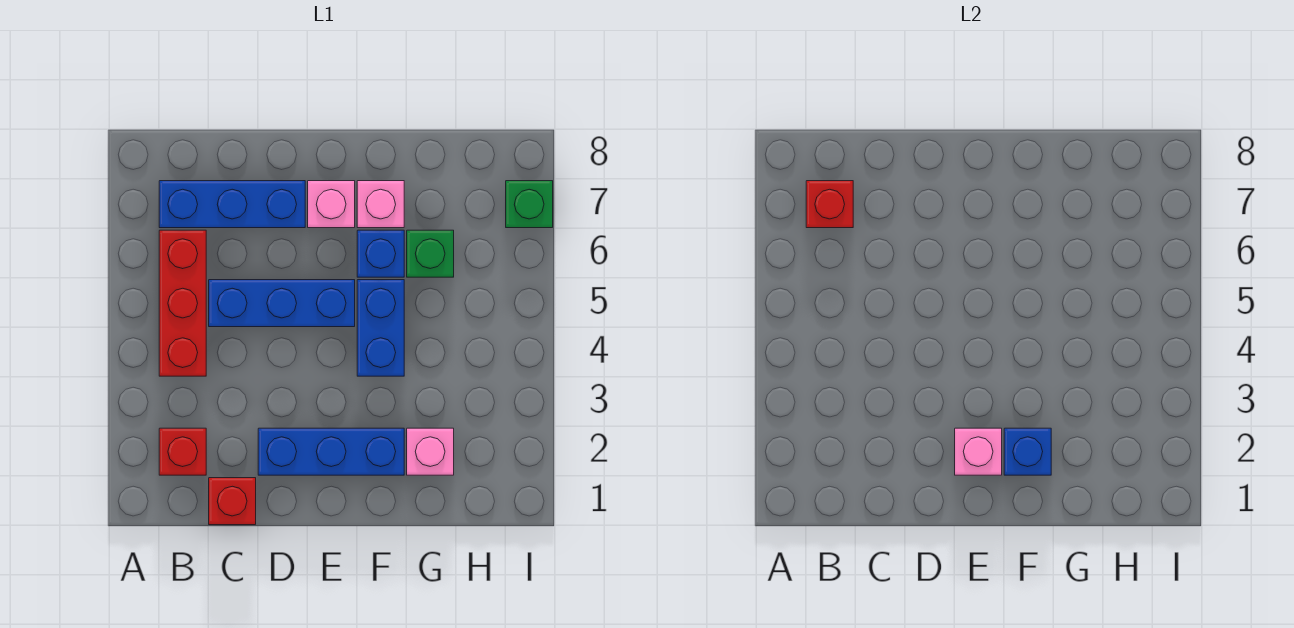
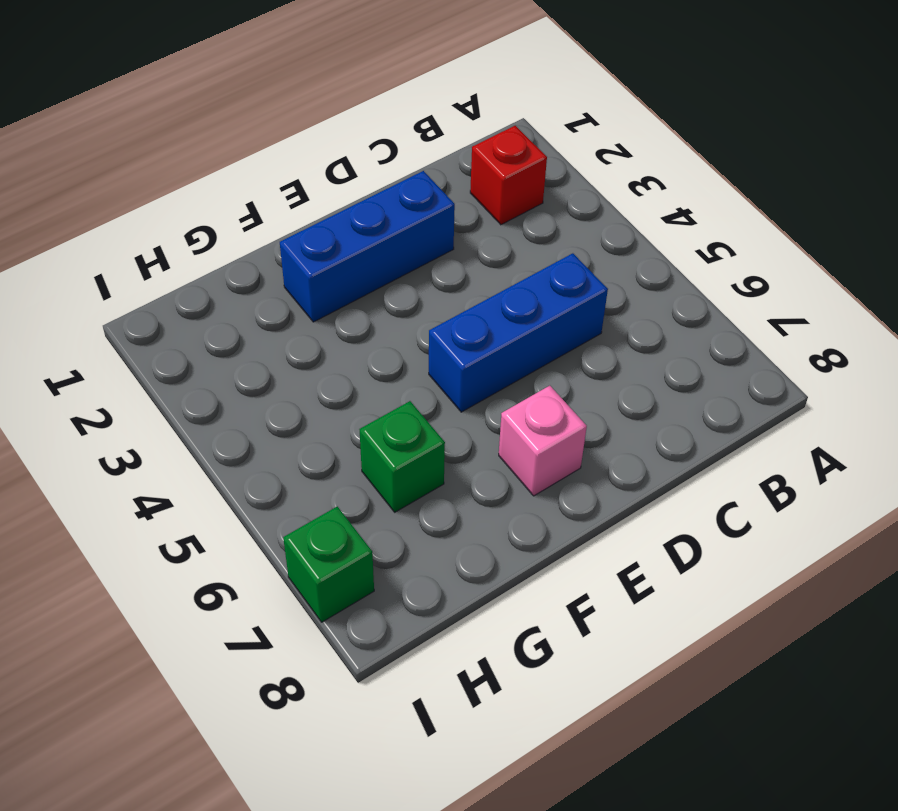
none -> red 1x3 brick [159,230,206,376]
none -> blue 1x3 brick [159,181,305,228]
none -> red 1x1 brick [209,478,256,525]

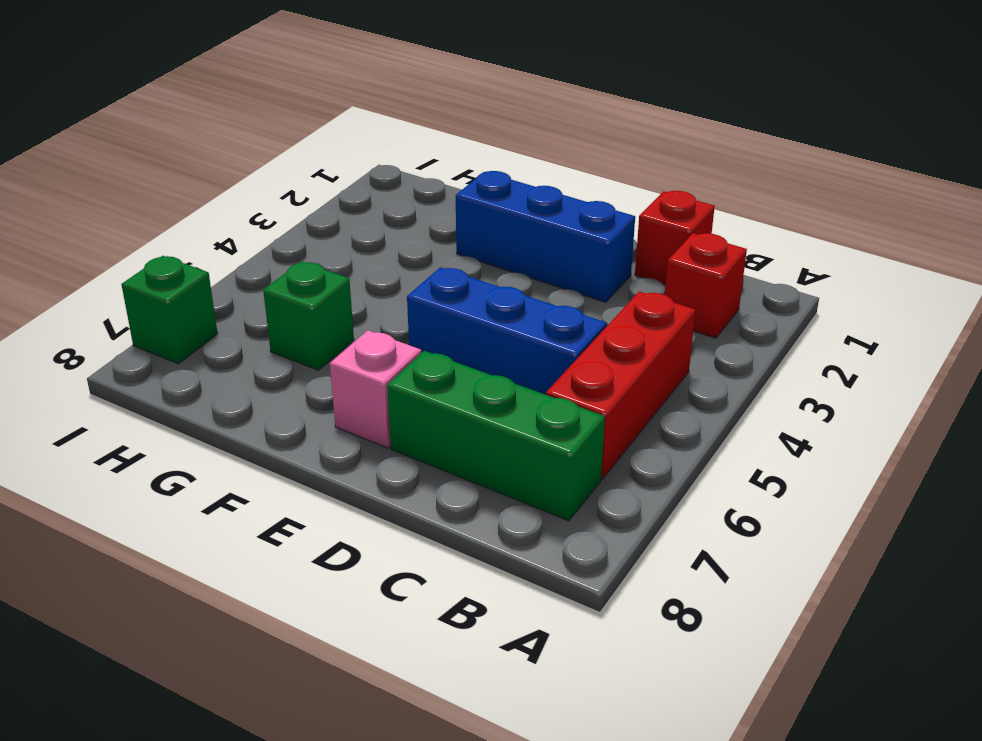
green 1x3 brick [387,351,605,521] -> blue 1x3 brick [159,181,305,228]
none -> blue 1x2 brick [357,280,404,376]
none -> blue 1x1 brick [357,230,404,277]
none -> pink 1x1 brick [357,181,404,228]

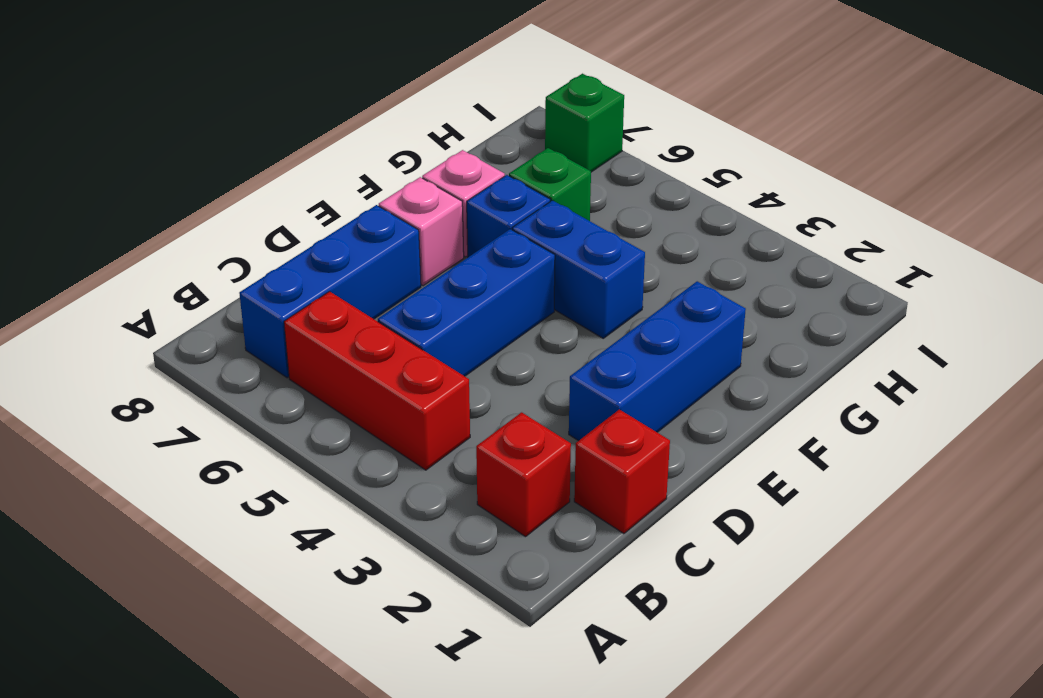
none -> pink 1x1 brick [407,428,454,475]
none -> red 1x1 brick [806,181,853,228]
none -> pink 1x1 brick [955,428,1002,475]

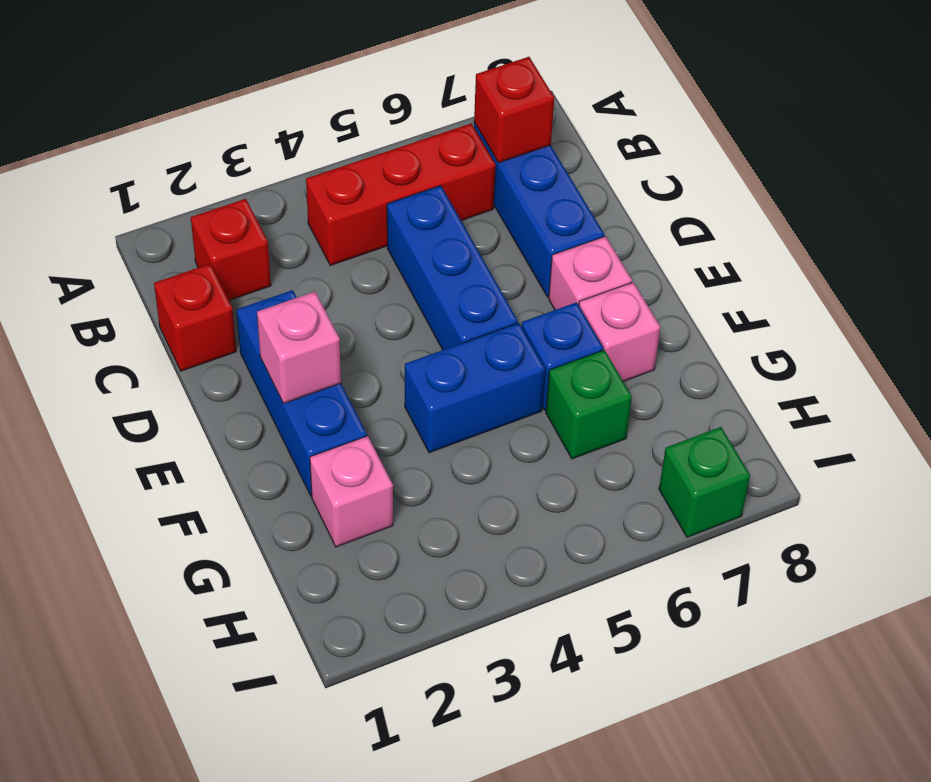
none -> blue 1x1 brick [1004,428,1051,475]

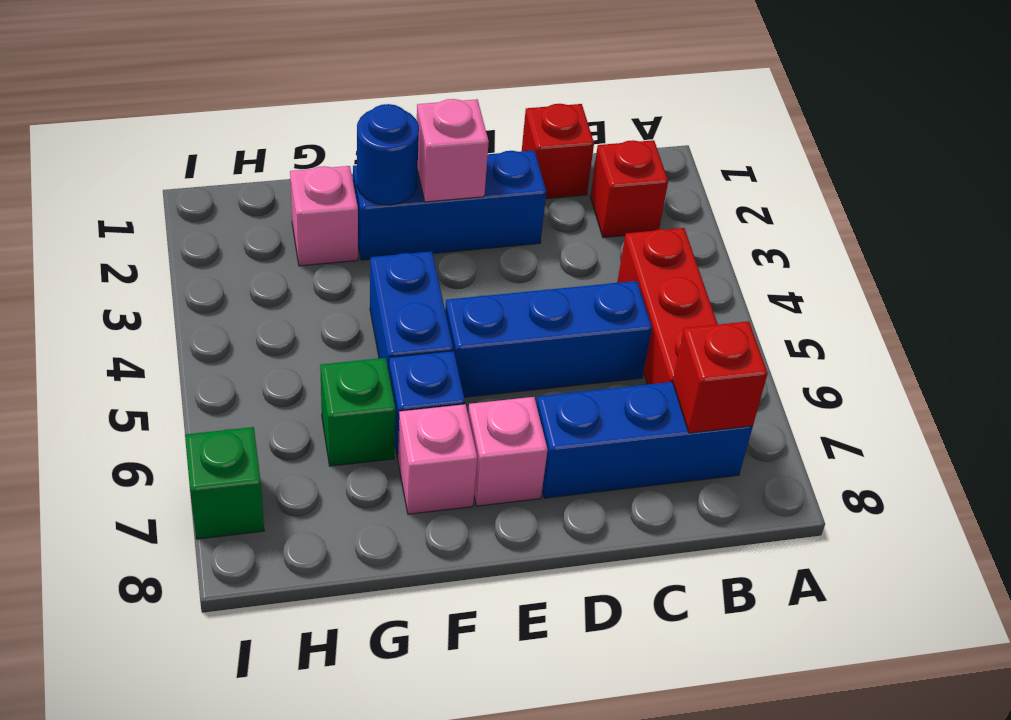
blue 1x1 round brick [357,104,419,205] -> blue 1x1 brick [1004,428,1051,475]

